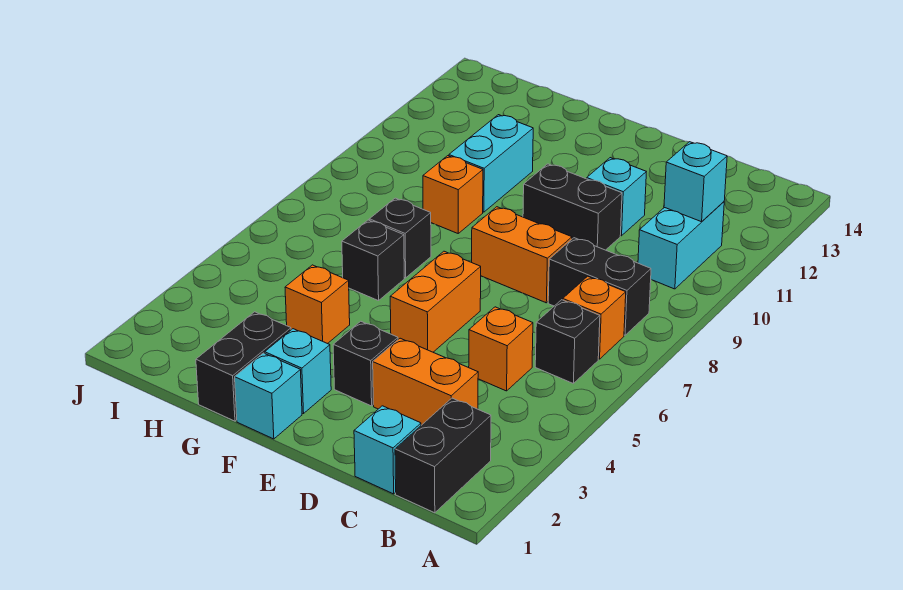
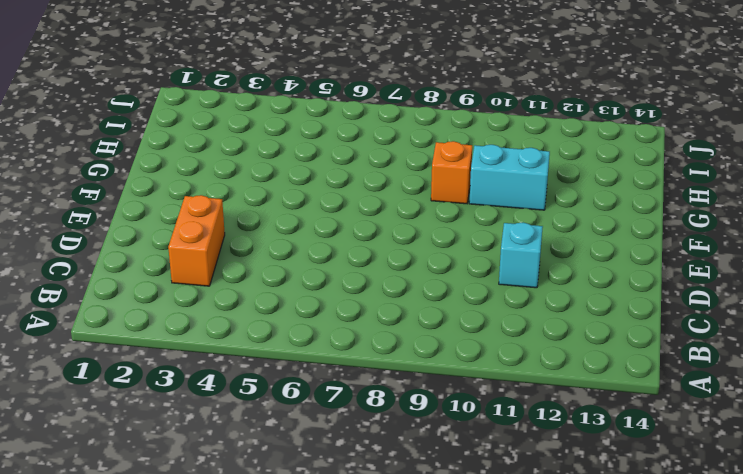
none -> black 1x2 brick [395,398,491,513]
none -> black 1x1 brick [535,300,600,383]
none -> orange 1x1 brick [563,276,626,359]

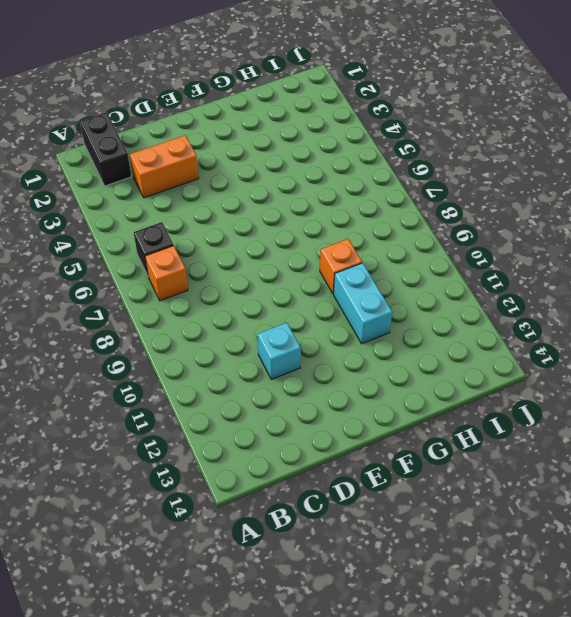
none -> black 1x2 brick [548,238,651,335]
none -> cyan 1x2 brick [638,202,724,289]
none -> cyan 1x1 brick [354,406,421,494]

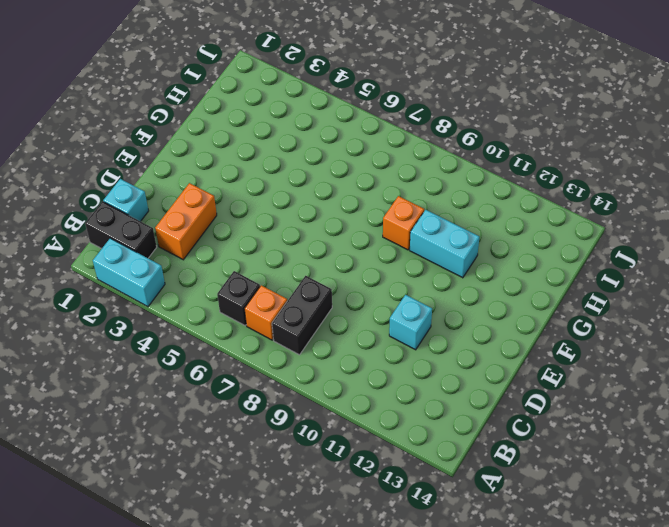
cyan 1x2 brick [93,238,165,307] -> cyan 1x2 brick moved to [638,202,724,289]
none -> orange 1x1 brick [469,307,533,391]
none -> orange 1x2 brick [472,207,572,303]
none -> black 1x2 brick [523,164,622,250]

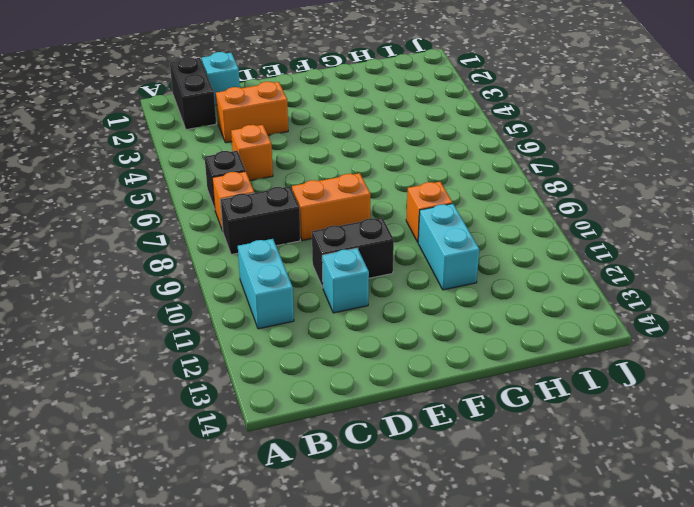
none -> black 1x1 brick [333,321,398,406]
none -> orange 1x2 brick [390,251,481,352]
none -> cyan 1x1 brick [235,353,302,439]

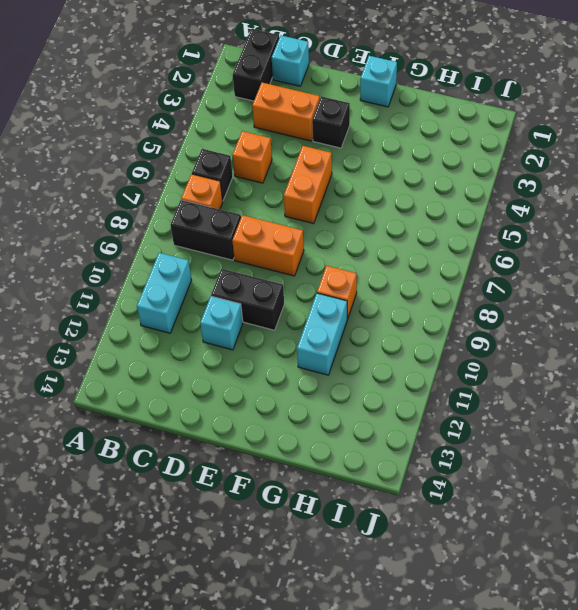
none -> cyan 1x1 brick [265,329,331,414]
none -> black 1x2 brick [196,312,291,421]
none -> orange 1x1 brick [285,265,350,344]

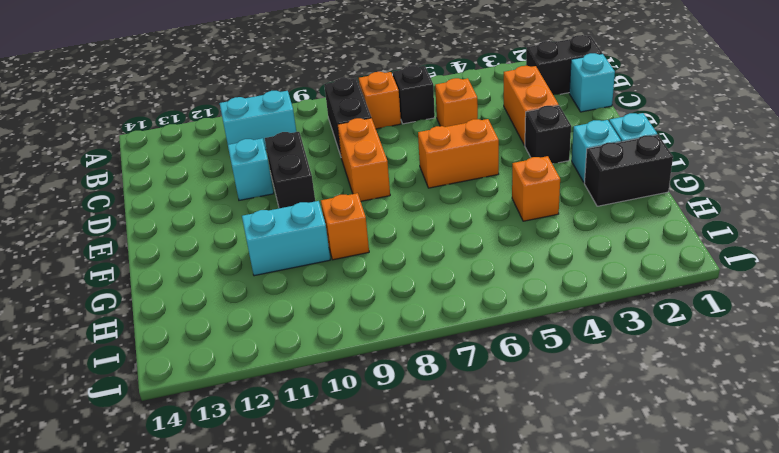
none -> black 1x1 brick [342,220,404,301]
none -> black 1x1 brick [369,198,431,278]
none -> cyan 1x1 brick [664,142,727,222]

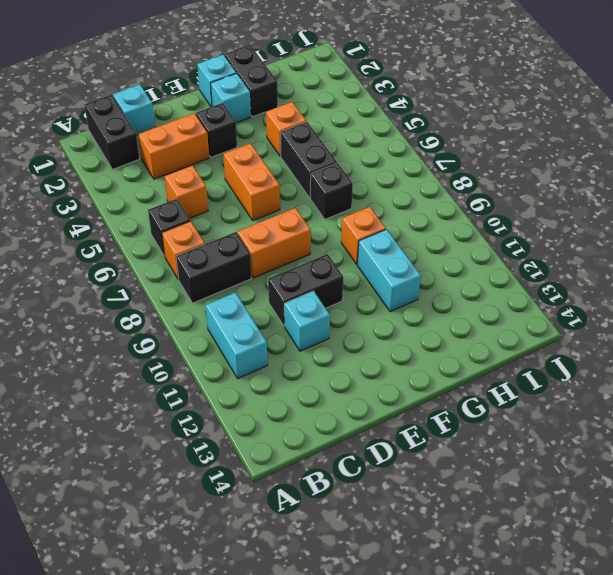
black 1x2 brick [280,122,337,198] -> black 1x1 brick [342,220,404,301]
none -> cyan 1x1 brick [664,142,727,222]

